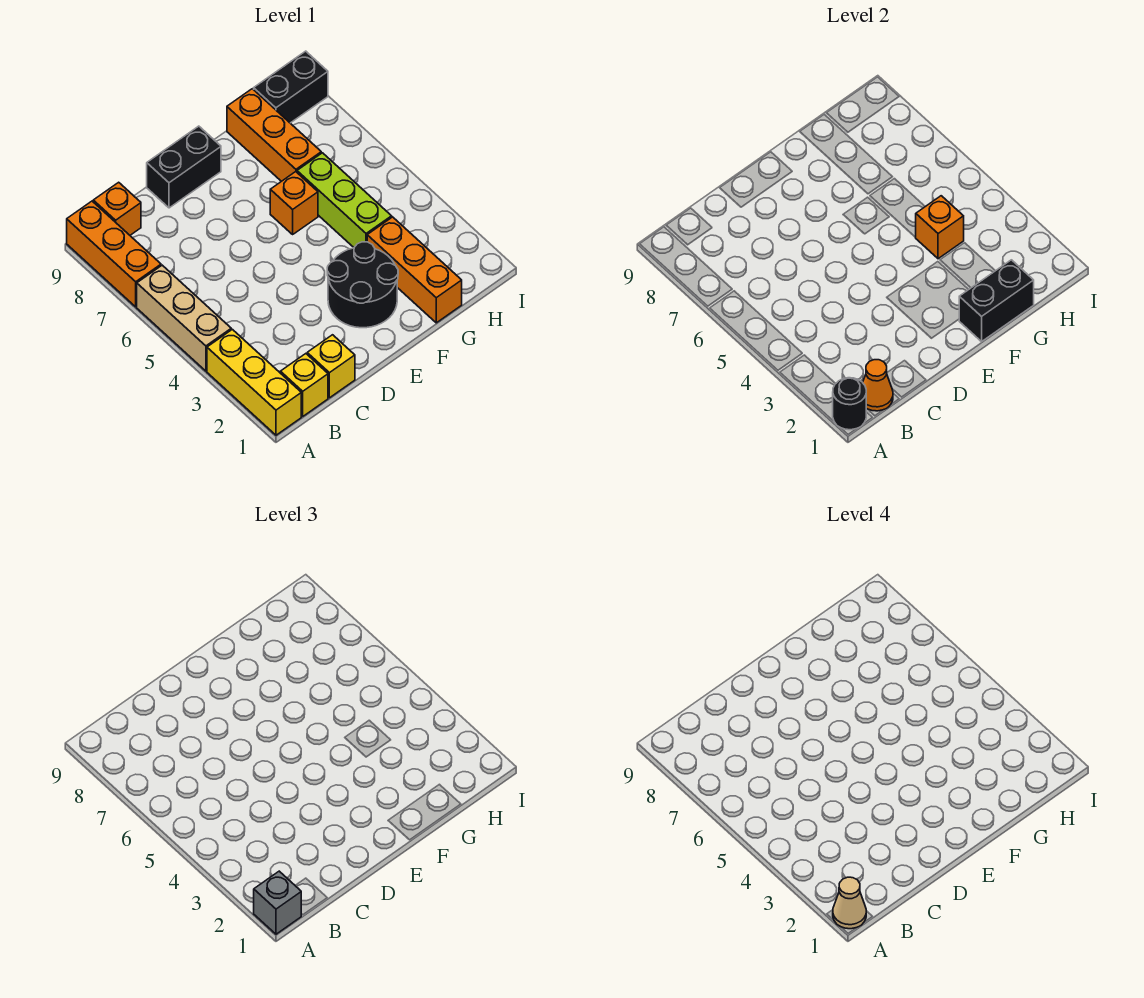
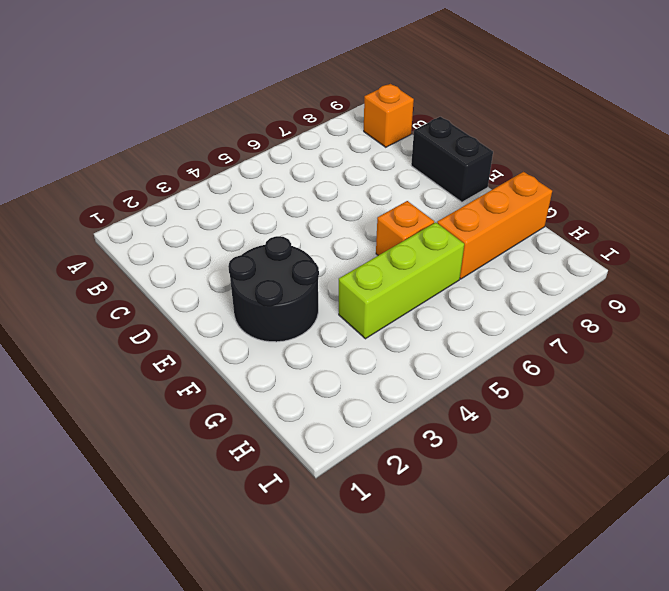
none -> yellow 1x3 brick [207,329,301,435]
none -> tan 1x3 brick [137,265,231,371]
none -> orange 1x3 brick [67,201,161,307]

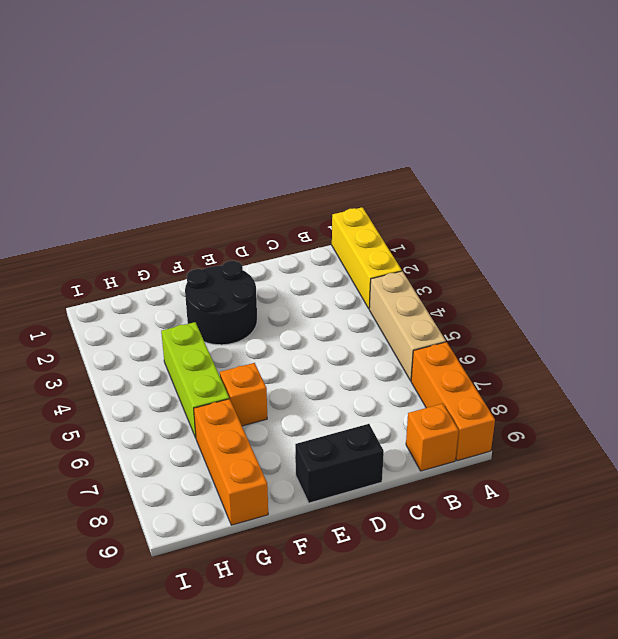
none -> yellow 1x1 brick [280,354,328,416]
none -> yellow 1x1 brick [307,335,355,398]
none -> orange 1x3 brick [367,217,462,323]

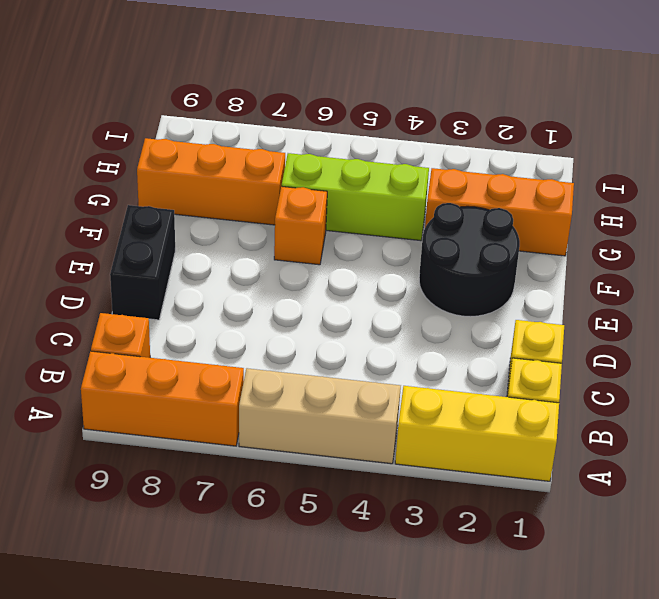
none -> black 1x2 brick [254,51,328,123]
none -> black 1x1 round brick [833,378,866,430]
none -> orange 1x1 cone [863,360,893,411]

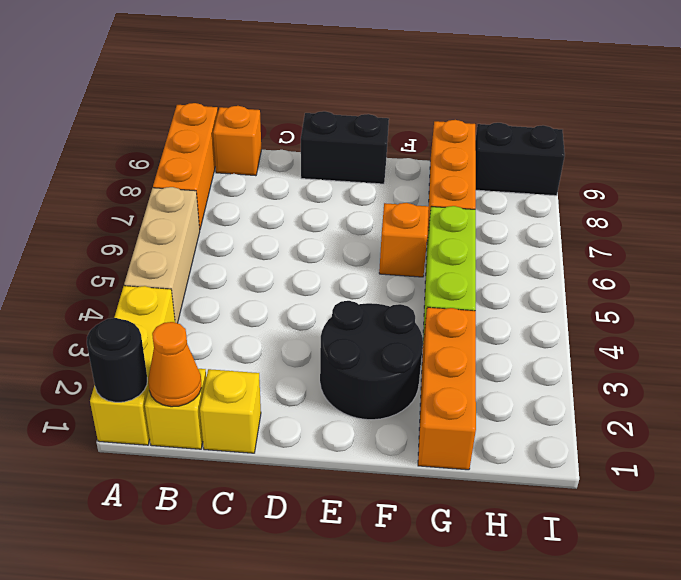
none -> black 1x2 brick [959,260,1034,341]
none -> orange 1x1 brick [915,196,964,259]
none -> grey 1x1 brick [254,871,301,934]

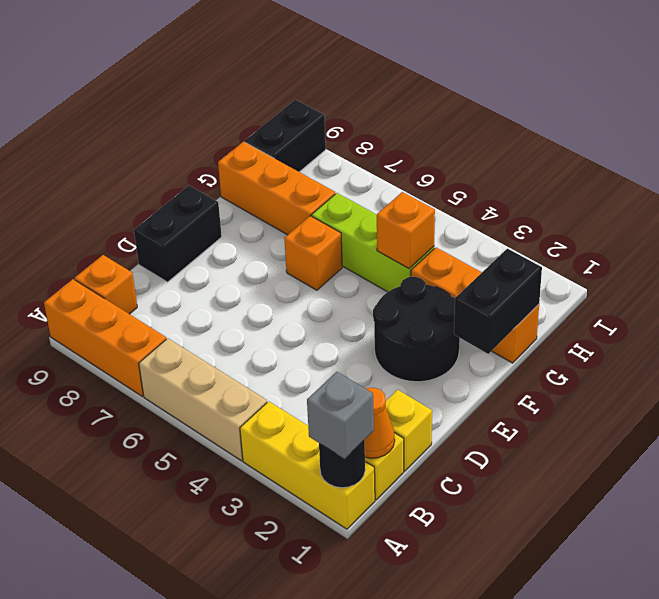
none -> tan 1x1 cone [833,877,866,929]

